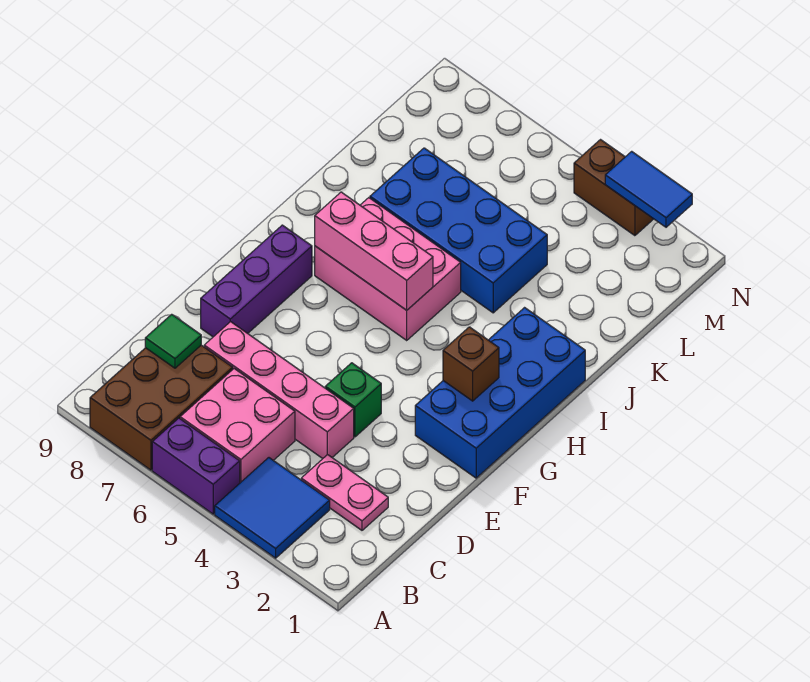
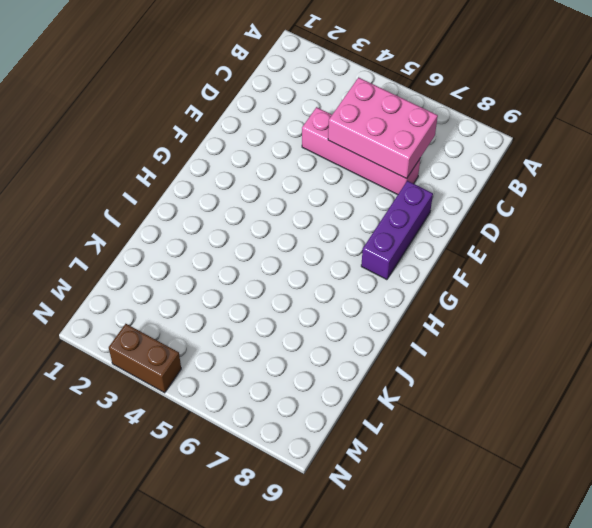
pink 2x3 brick [328,77,438,179] -> pink 2x3 brick moved to [315,198,461,340]
none -> blue 2x2 tile [215,458,330,558]
none -> purple 1x2 brick [152,418,240,514]
none -> brown 2x3 brick [90,345,233,470]

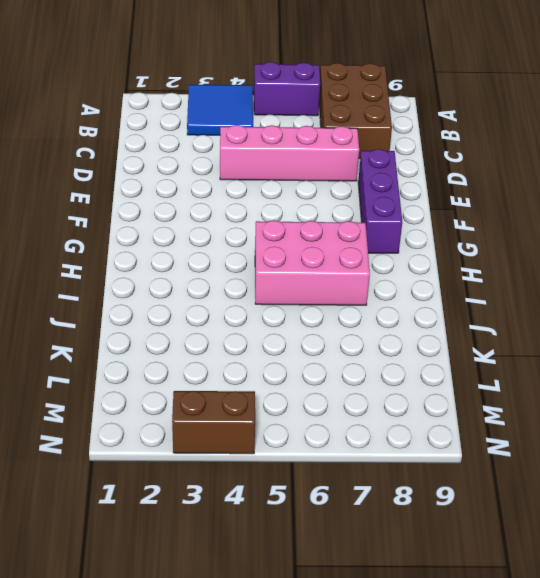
none -> pink 2x2 brick [180,369,295,483]
none -> pink 1x2 plate [301,455,388,530]
none -> green 1x1 brick [325,363,381,437]

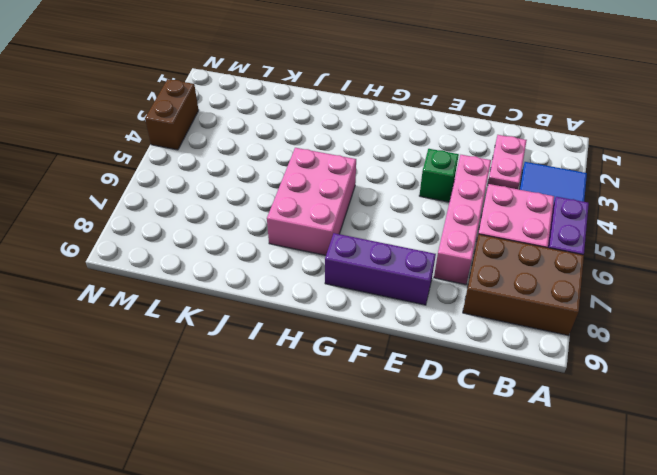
none -> blue 2x4 brick [415,308,585,478]
none -> blue 2x4 brick [370,148,547,313]
none -> green 1x1 tile [145,314,201,368]

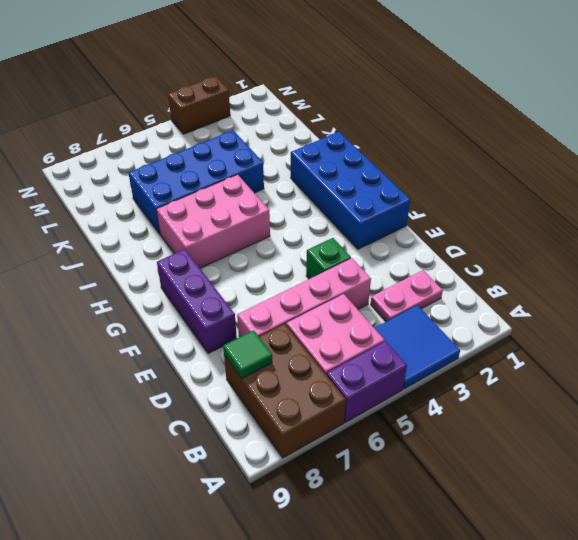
none -> brown 1x1 brick [443,327,499,401]
none -> pink 1x3 brick [315,192,433,310]
none -> blue 1x2 tile [605,151,692,227]

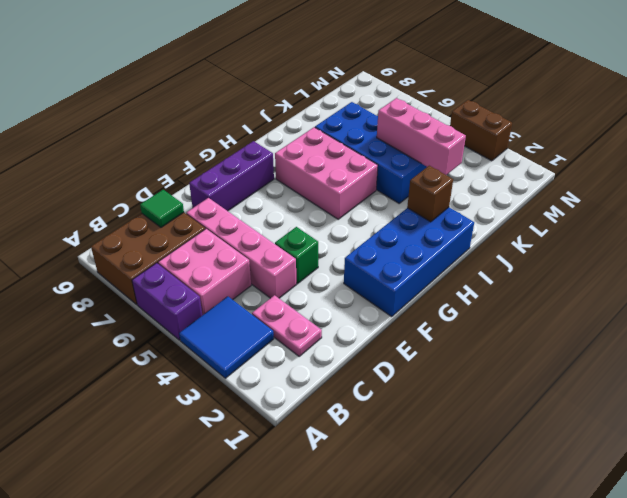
brown 1x1 brick [407,166,453,222] -> brown 1x1 brick moved to [443,327,499,401]
pink 1x3 brick [377,98,466,175] -> pink 1x3 brick moved to [315,192,433,310]
none -> blue 1x2 tile [605,151,692,227]

